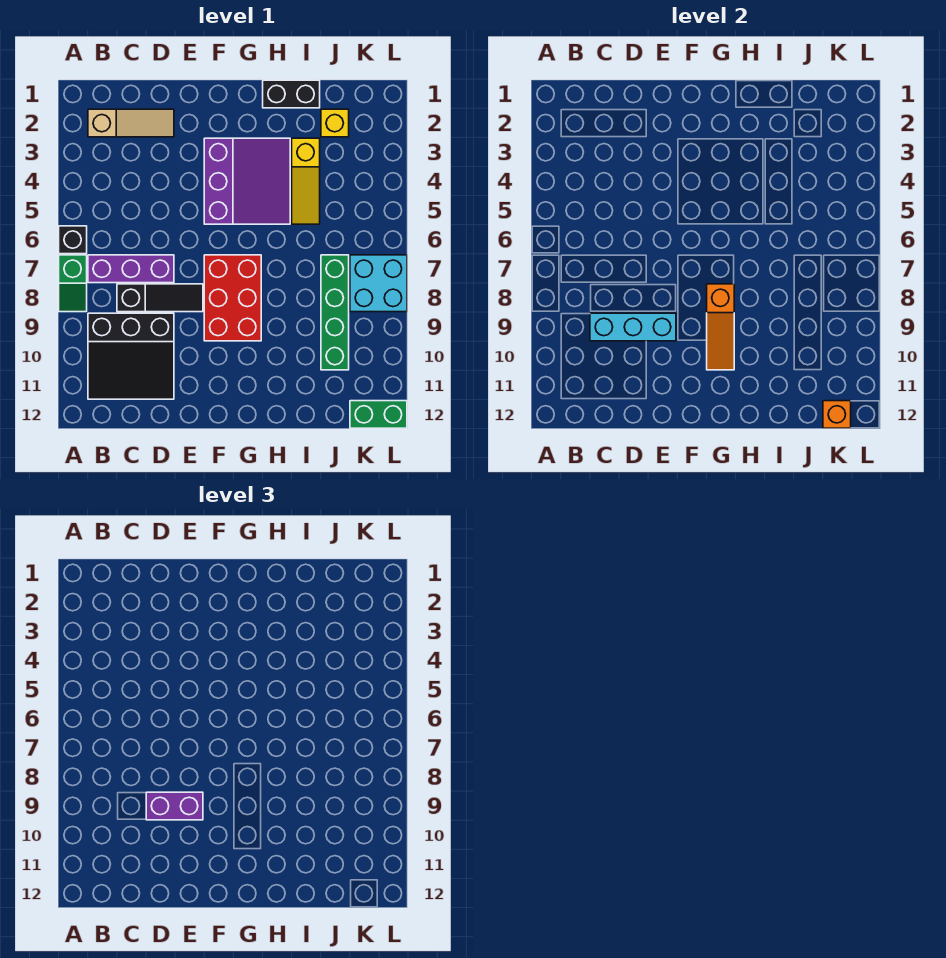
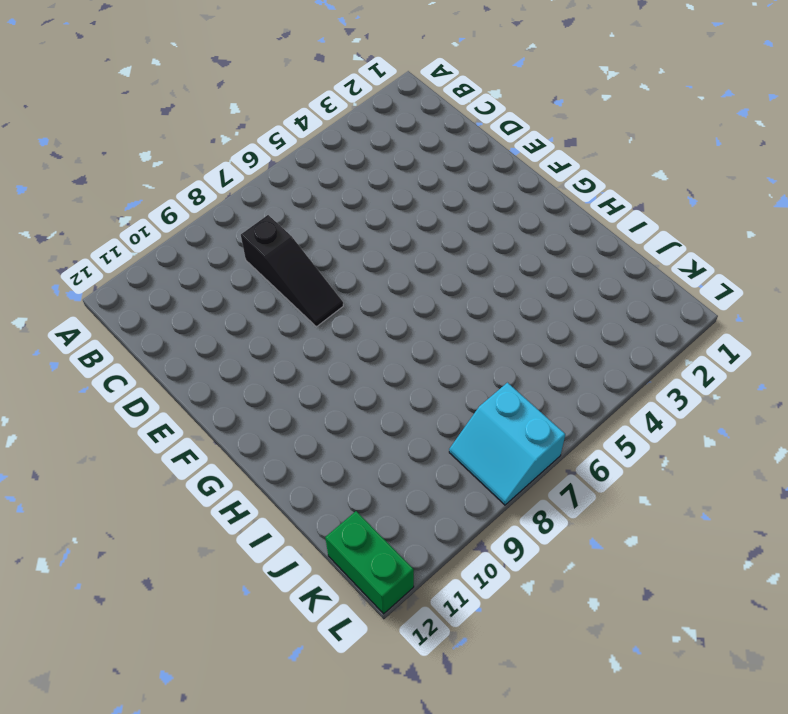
cyan 2x2 slope [449,383,565,505] -> cyan 2x2 brick [350,255,407,312]
none -> black 1x1 brick [59,226,87,254]
none -> green 1x2 slope [59,255,87,312]
none -> tan 1x3 slope [88,109,174,137]

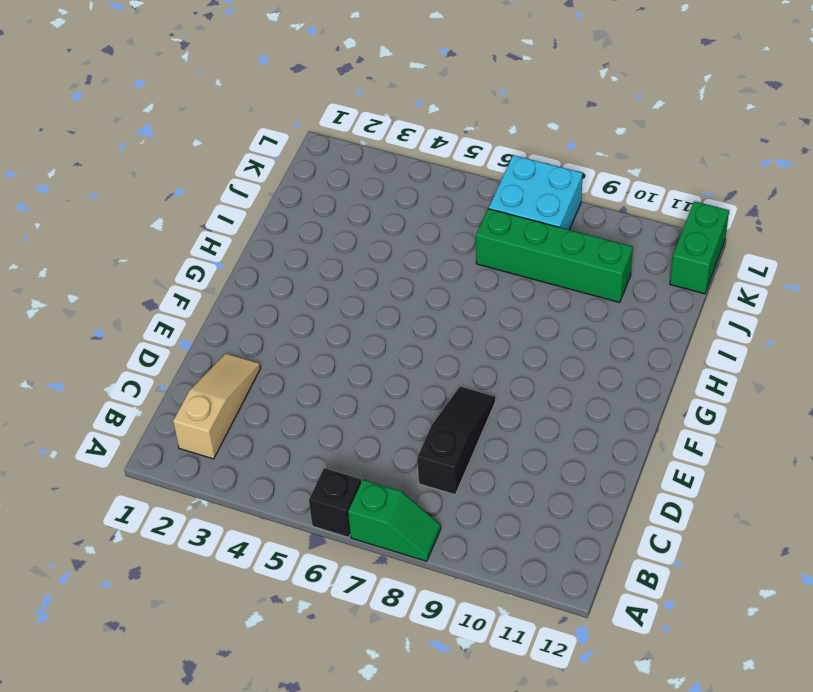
none -> purple 1x3 brick [88,255,174,283]
none -> black 3x3 slope [88,313,174,399]
none -> purple 3x3 slope [204,138,290,224]

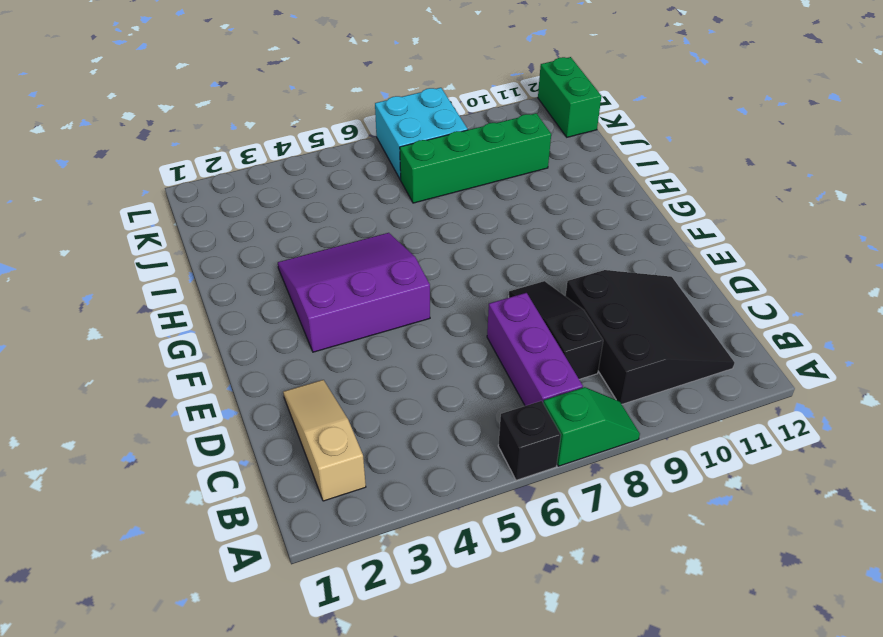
none -> red 2x3 brick [204,255,261,341]
none -> black 1x2 brick [263,80,320,108]
none -> yellow 1x3 slope [292,138,320,224]

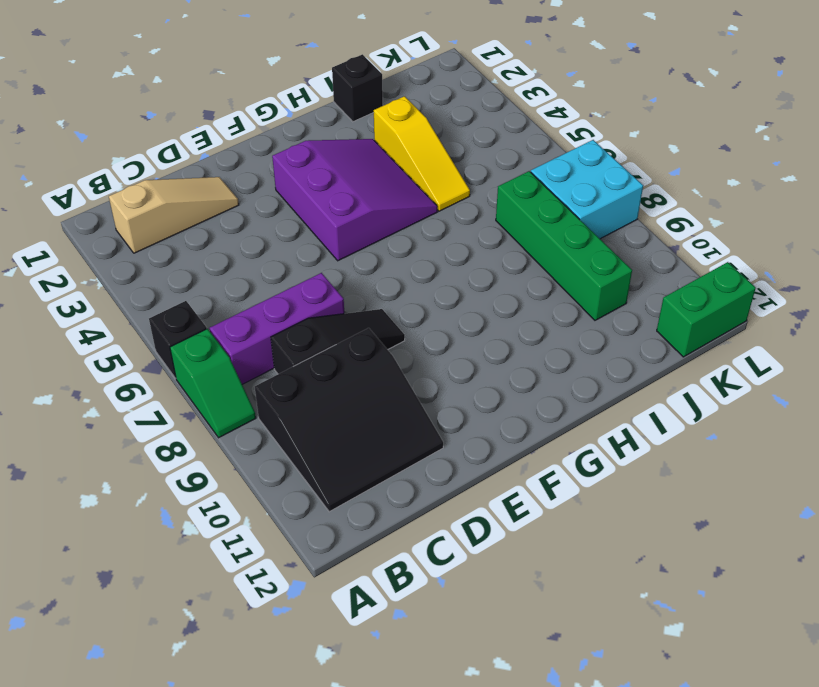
black 1x1 brick [332,54,383,122] -> black 1x2 brick [263,80,320,108]
none -> red 2x3 brick [204,255,261,341]
none -> yellow 1x1 brick [321,109,349,137]
none -> cyan 1x3 brick [590,313,676,341]

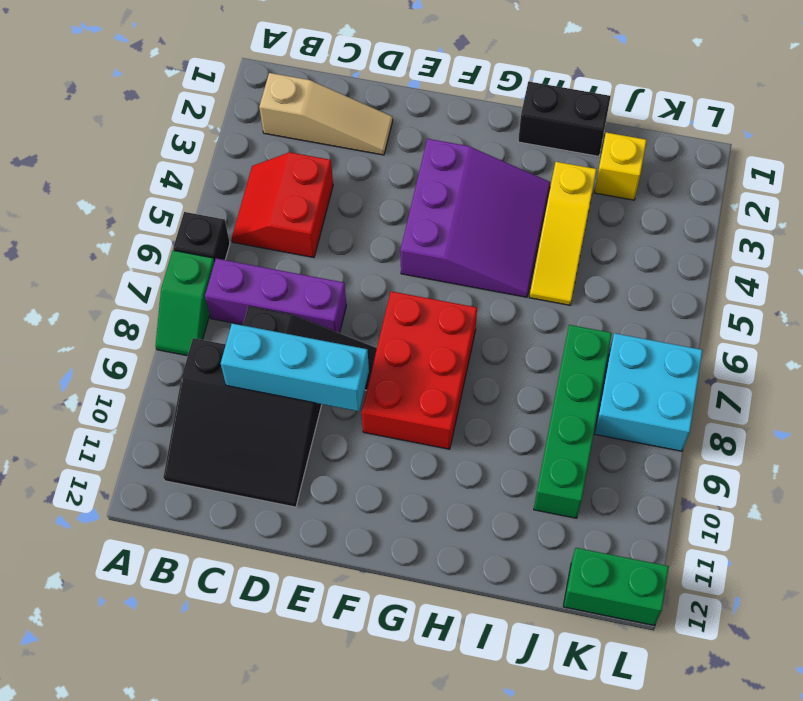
red 2x2 slope [232,152,333,258] -> none
none -> orange 1x3 slope [707,284,734,370]
none -> orange 1x1 brick [823,401,851,428]
none -> purple 1x2 brick [146,792,203,820]

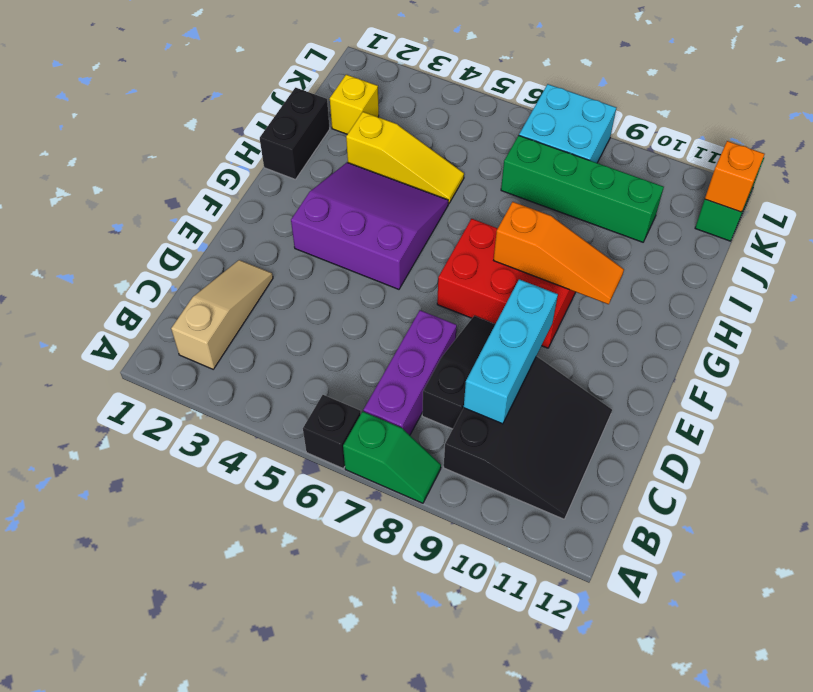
none -> purple 1x2 brick [146,792,203,820]

